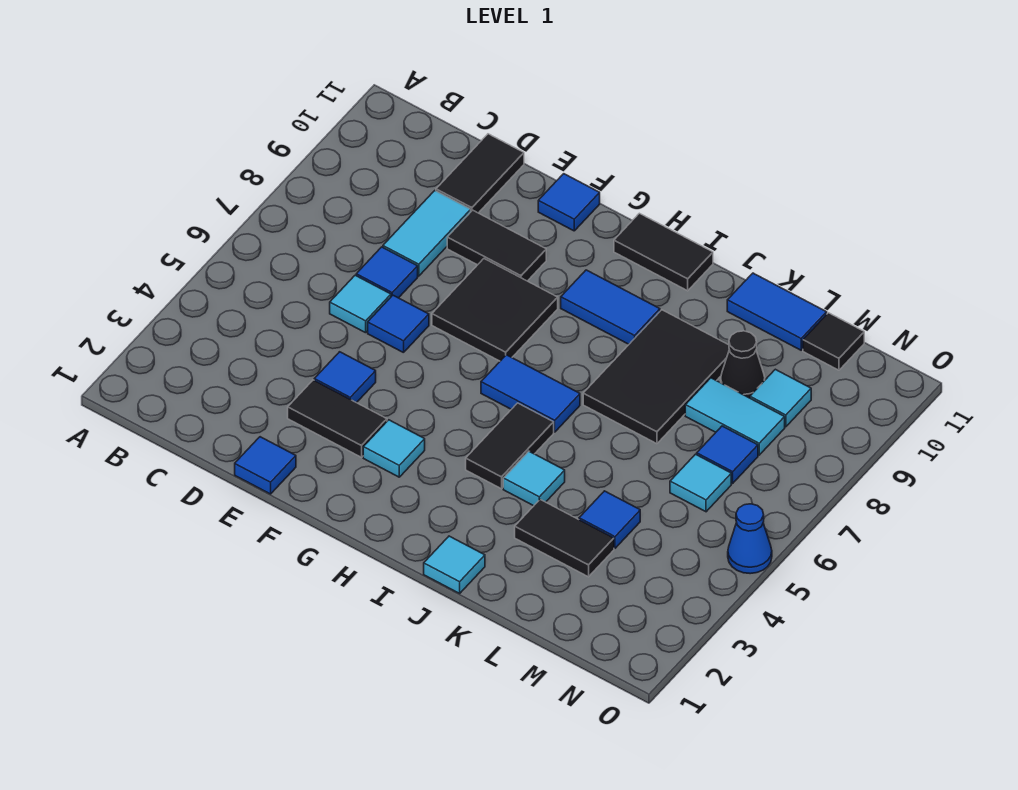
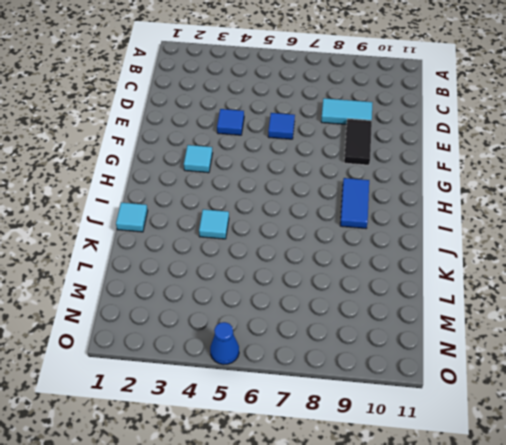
none -> cyan 1x1 tile [330,275,391,333]
none -> blue 1x1 tile [356,247,418,298]
none -> black 1x2 tile [436,134,524,213]

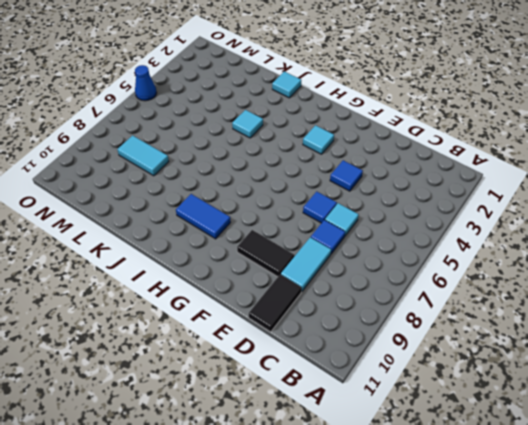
none -> blue 1x1 tile [235,437,296,494]
none -> black 1x2 tile [288,380,387,457]
none -> black 2x2 tile [432,259,558,361]

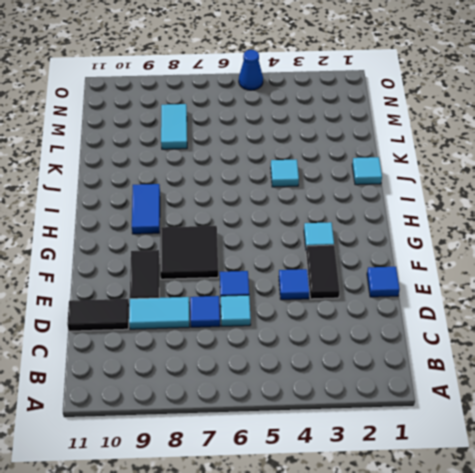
none -> blue 1x1 tile [538,174,600,231]
none -> blue 1x2 tile [481,355,580,432]
none -> black 1x2 tile [614,213,713,291]

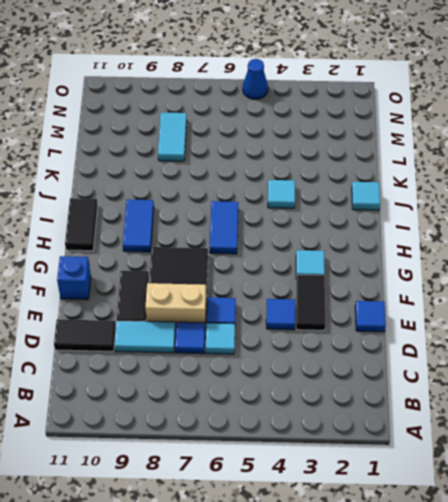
tan 1x2 brick [145,283,206,327] -> none
blue 1x1 brick [57,256,91,300] -> blue 1x1 tile [538,174,600,231]
none -> black 1x2 tile [466,403,554,489]
none -> black 2x3 tile [583,310,729,444]
none -> black 1x2 tile [515,500,614,577]

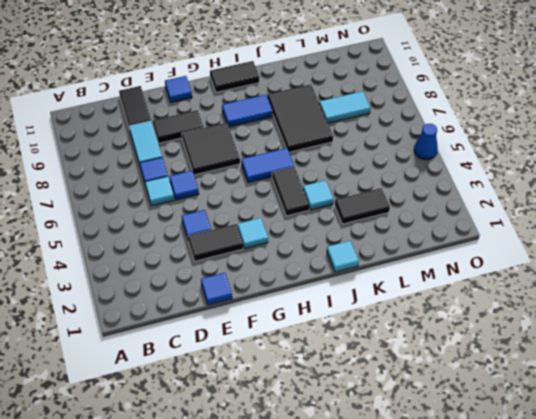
none -> blue 1x2 tile [727,273,827,350]
none -> blue 1x1 tile [579,491,640,548]
none -> black 1x1 cone [721,331,765,398]

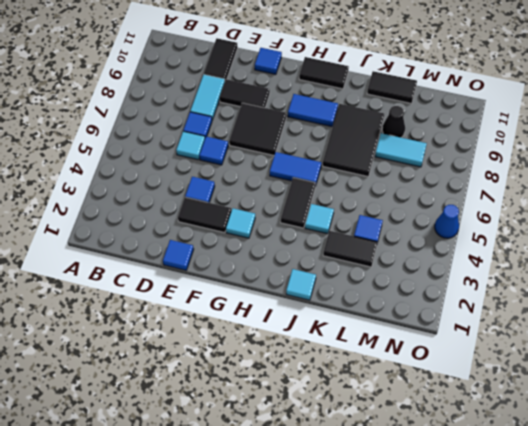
black 1x2 tile [367,71,417,104] -> blue 1x2 tile [727,273,827,350]
none -> cyan 1x1 tile [670,454,731,512]
none -> blue 1x1 tile [697,426,758,483]
none -> cyan 1x1 tile [750,369,811,427]

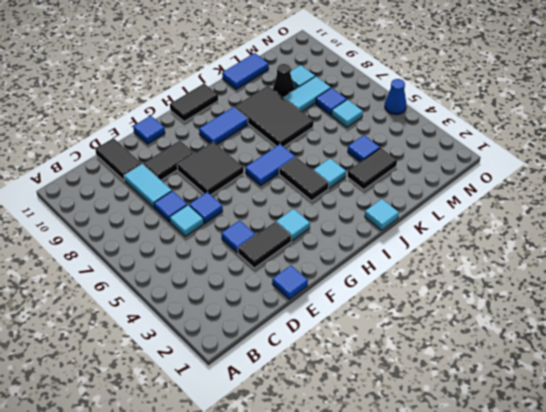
none -> black 1x1 tile [803,313,864,370]

